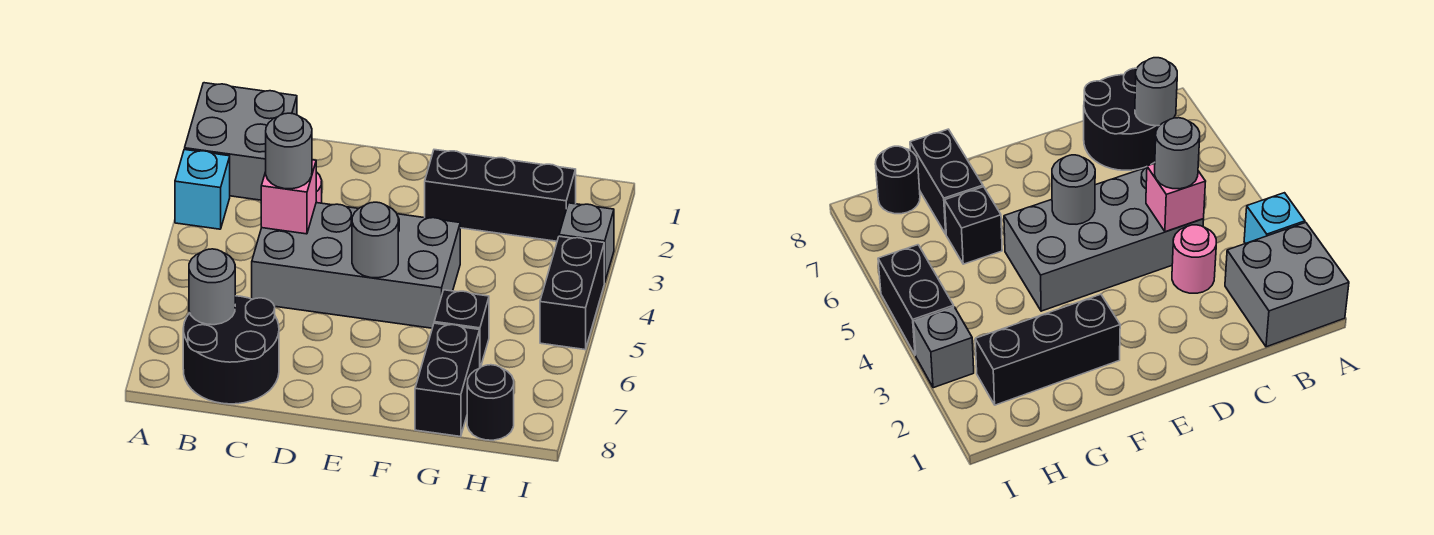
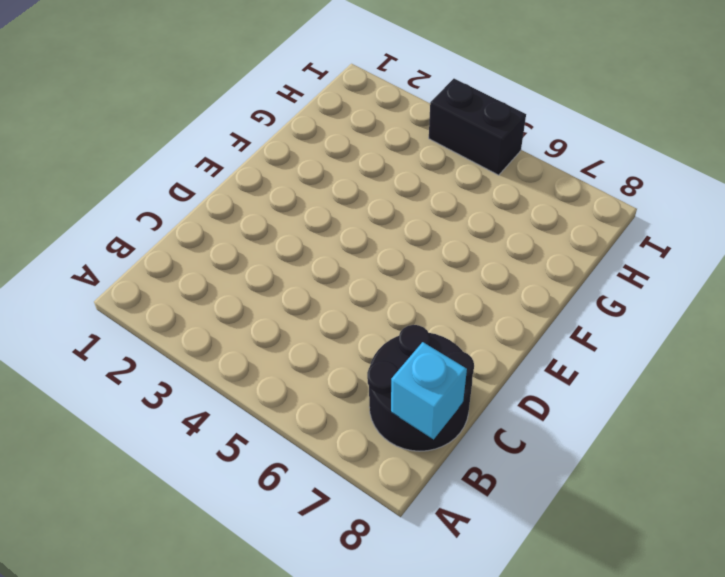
cyan 1x1 brick [391,342,467,439] -> cyan 1x1 brick moved to [175,149,230,229]
none -> grey 2x2 brick [185,83,297,200]
none -> pink 1x1 round brick [1172,225,1216,293]
none -> grey 2x4 brick [252,203,460,328]

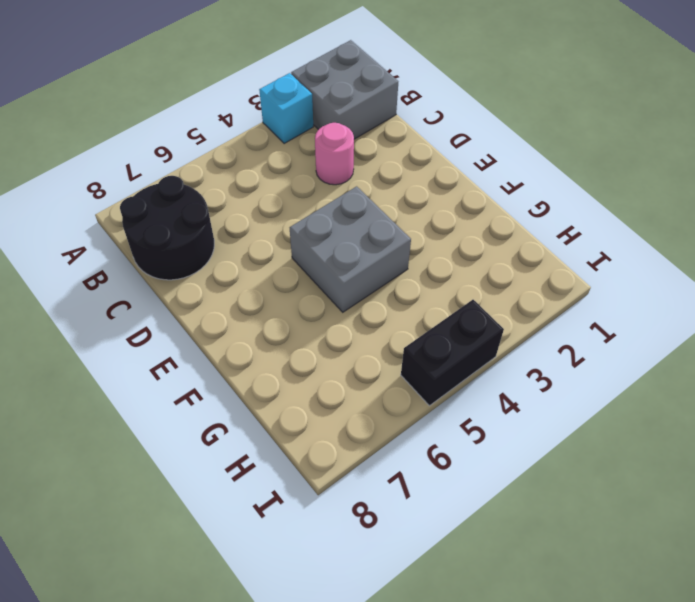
grey 2x2 brick [290,186,411,312] -> grey 2x4 brick [252,203,460,328]
none -> black 1x3 brick [425,150,576,241]
none -> black 1x1 brick [434,290,489,368]
none -> black 1x2 brick [415,323,480,437]

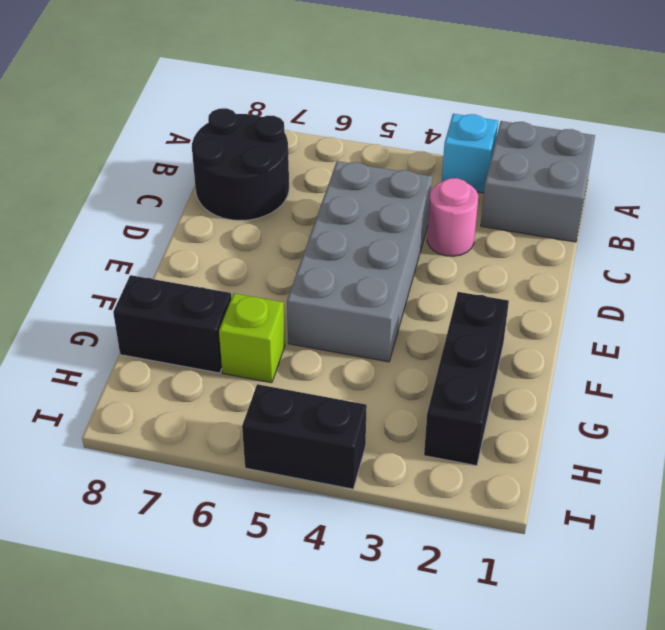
lime 1x1 brick [219,293,285,383] -> black 1x1 brick [434,290,489,368]
none -> black 1x1 round brick [467,365,514,440]
none -> grey 1x1 brick [559,203,614,283]
none -> grey 1x1 round brick [189,249,235,325]

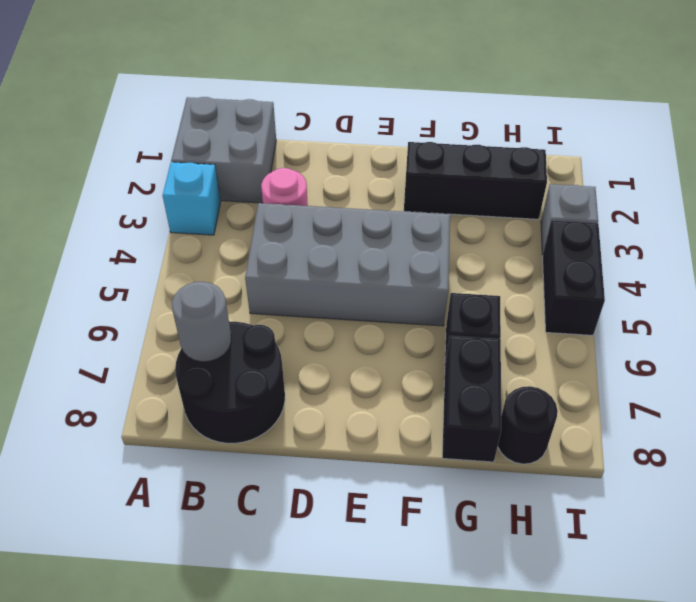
none -> pink 1x1 brick [261,160,316,234]
none -> grey 1x1 round brick [352,202,398,278]
none -> grey 1x1 round brick [266,113,312,189]

